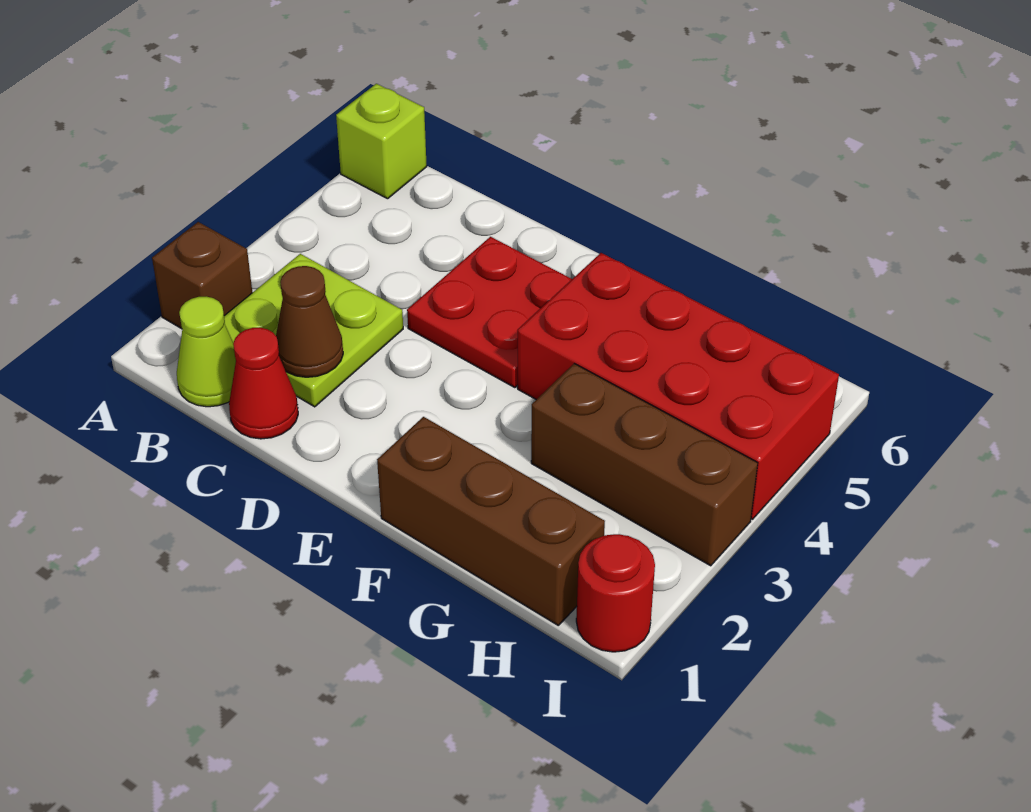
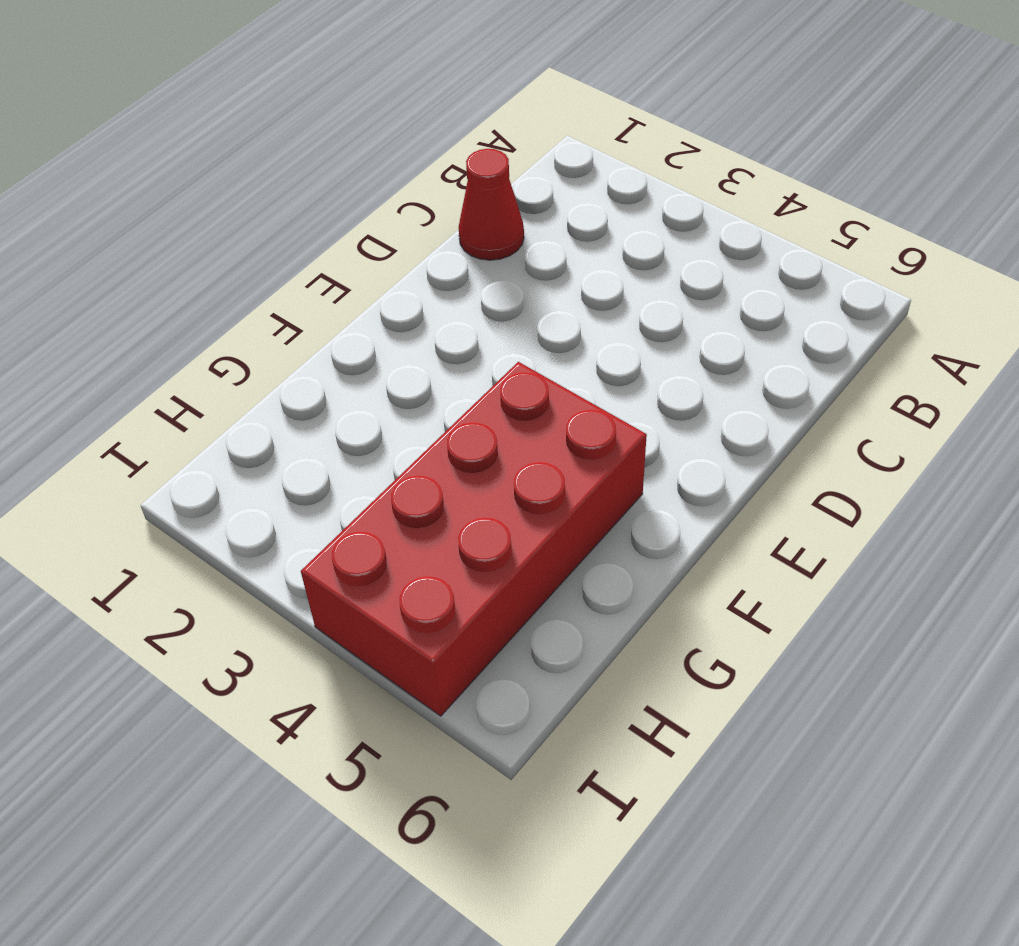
none -> brown 1x1 brick [152,222,252,329]
none -> lime 1x1 brick [336,84,427,199]

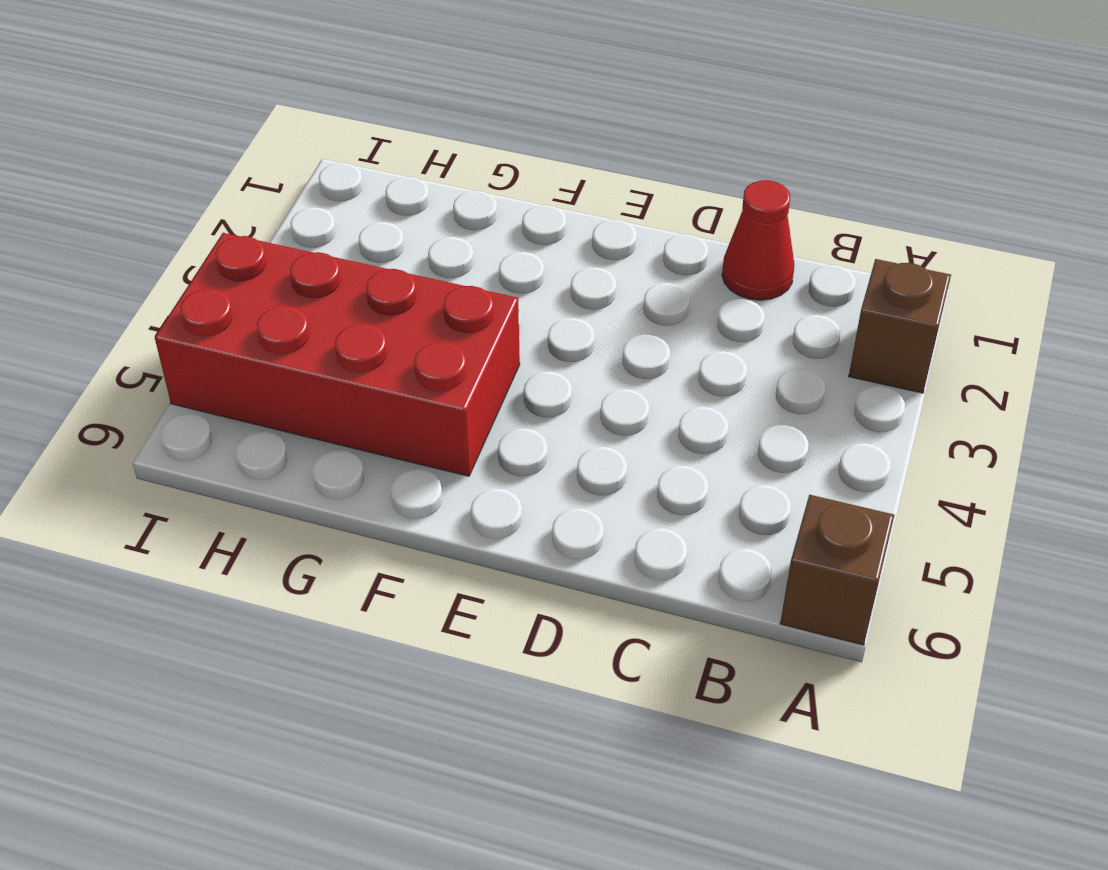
brown 1x1 brick [780,495,895,645] -> lime 1x1 brick [336,84,427,199]
none -> lime 1x1 cone [177,297,236,407]
none -> lime 2x2 plate [224,254,403,407]

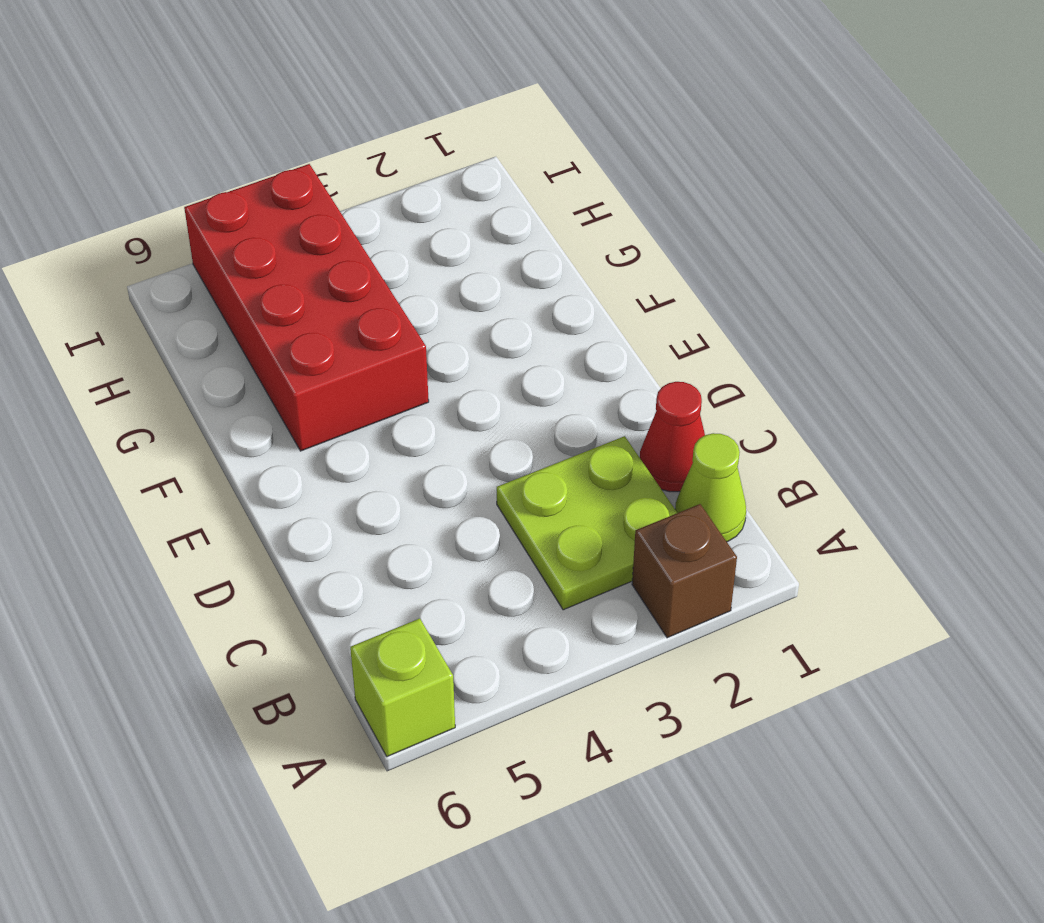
none -> red 2x2 plate [407,237,572,388]
none -> brown 1x3 brick [377,417,605,626]

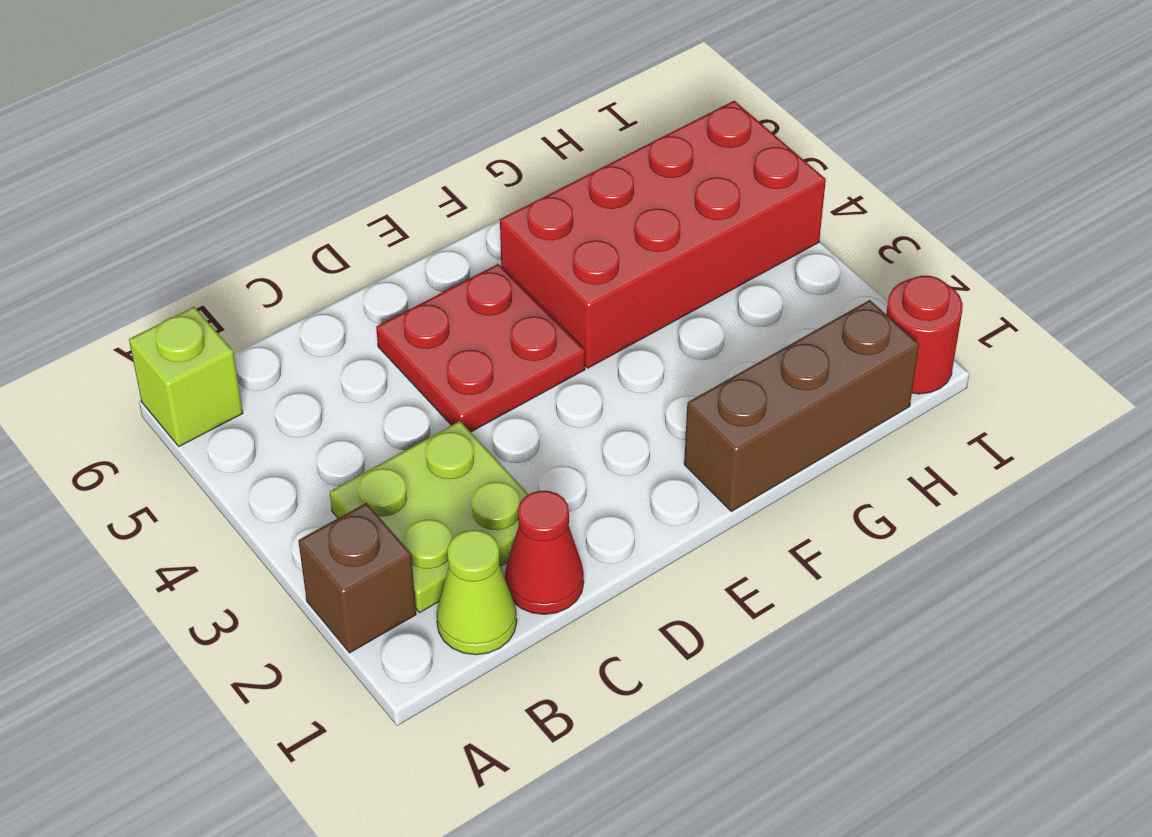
none -> brown 1x3 brick [531,363,758,566]
none -> brown 1x1 cone [276,266,343,377]

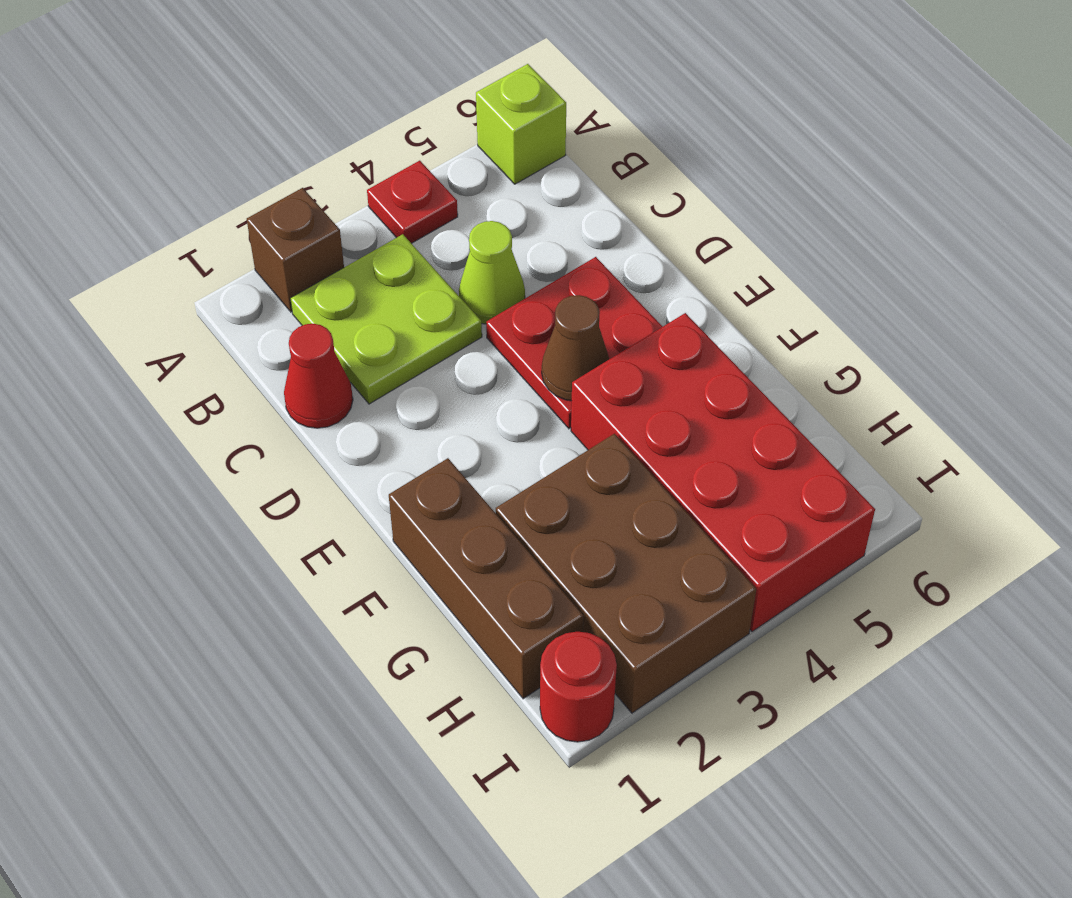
red 1x1 plate [367,161,458,243] -> none
lime 1x1 cone [459,221,525,324] -> lime 1x1 cone moved to [177,297,236,407]
brown 1x1 cone [542,295,609,401] -> brown 1x1 cone moved to [276,266,343,377]
brown 2x3 brick [496,434,756,713] -> brown 1x3 brick [531,363,758,566]

